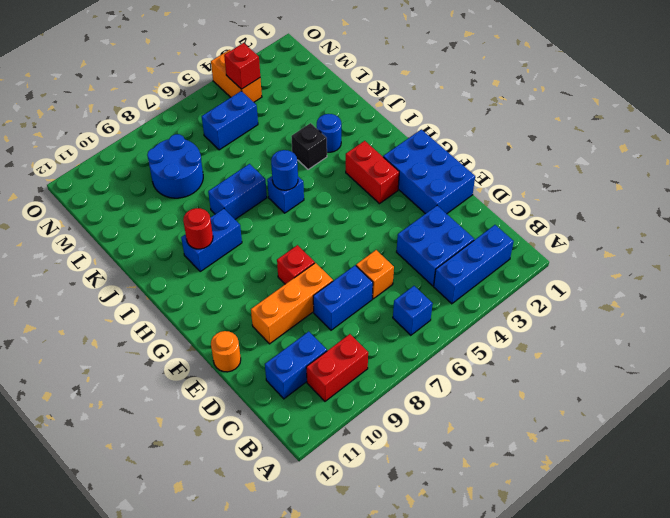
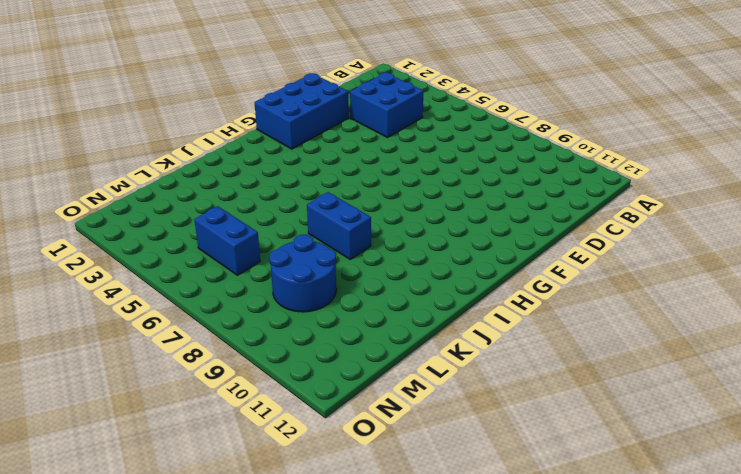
none -> blue 1x3 brick [434,225,514,304]
none -> blue 1x1 brick [393,286,433,335]
none -> red 1x2 brick [306,334,368,401]

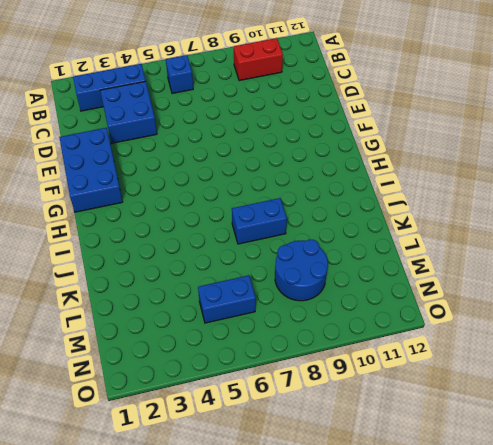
none -> blue 1x2 brick [265,331,327,399]
none -> orange 1x1 brick [356,250,394,299]
none -> blue 1x2 brick [313,265,373,330]

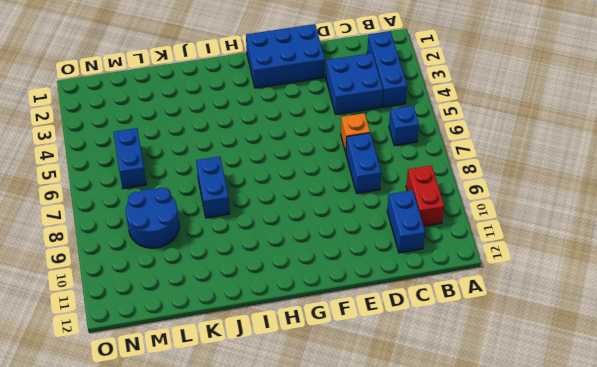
none -> orange 1x3 brick [251,263,333,344]
none -> orange 1x1 round brick [211,331,241,372]
none -> red 1x1 brick [277,245,315,284]

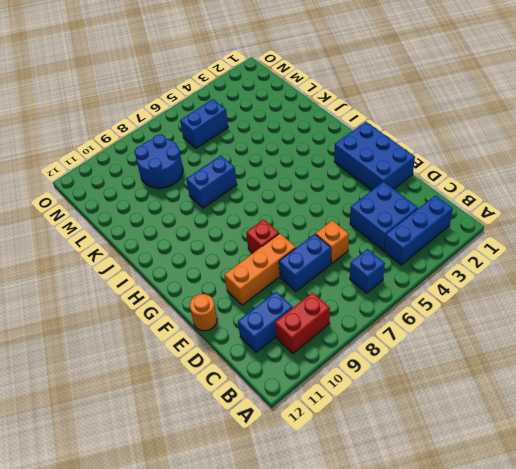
none -> red 1x2 brick [346,141,399,204]
none -> blue 1x1 brick [267,176,304,213]
none -> blue 1x2 brick [181,209,242,272]

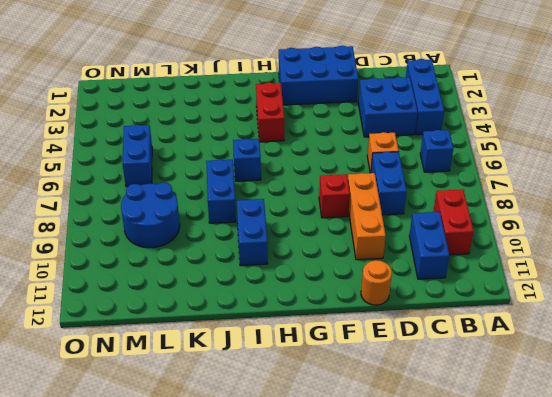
red 1x2 brick [256,83,284,142] -> red 1x2 brick turned to [346,141,399,204]
none -> blue 1x1 round brick [317,114,341,152]
none -> black 1x1 brick [291,123,327,170]
none -> orange 1x2 brick [211,50,262,102]

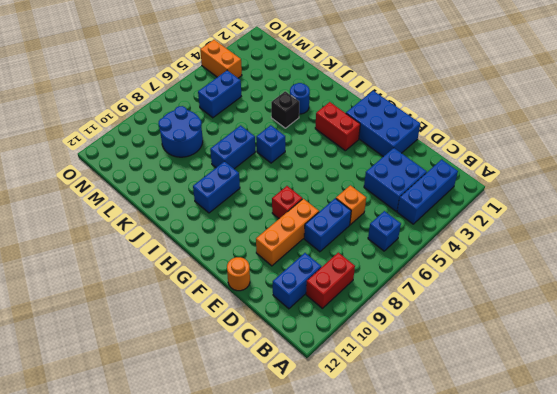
none -> blue 1x1 round brick [271,150,298,190]
none -> red 1x1 round brick [183,208,213,249]
none -> red 1x1 brick [224,43,260,89]

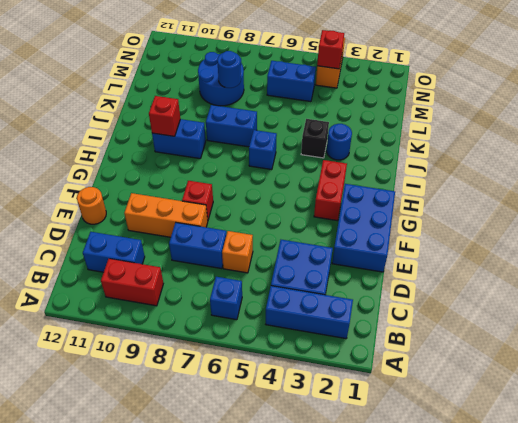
red 1x1 brick [149,96,180,136] -> red 1x1 round brick [183,208,213,249]
blue 1x1 round brick [217,51,241,88] -> blue 1x1 round brick moved to [271,150,298,190]

